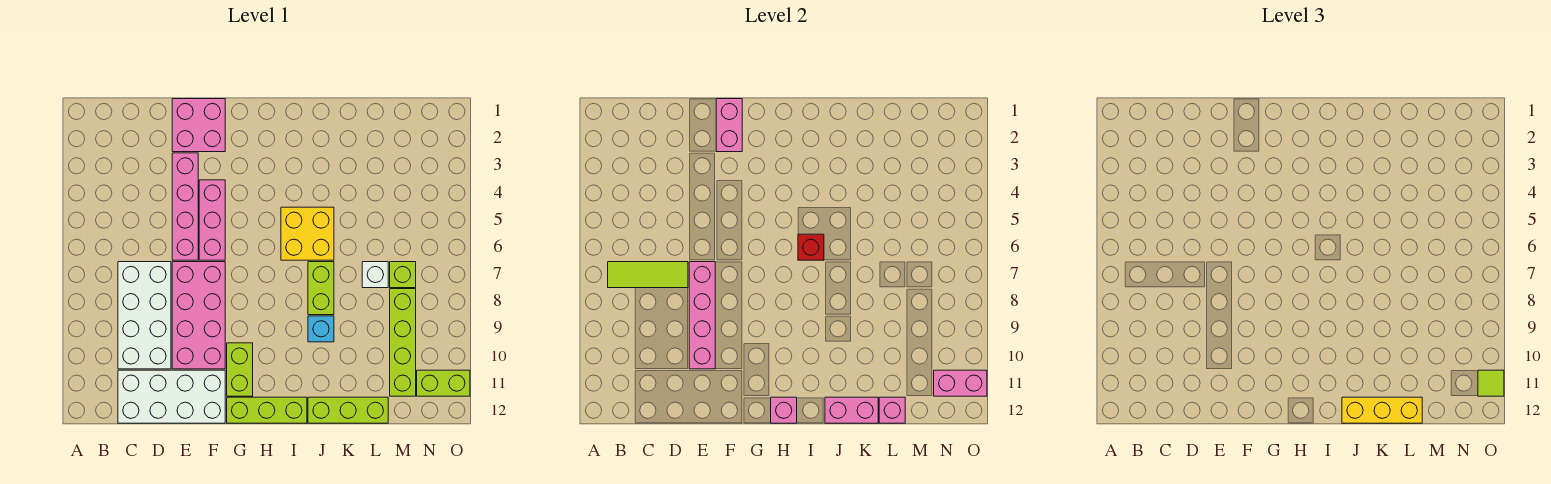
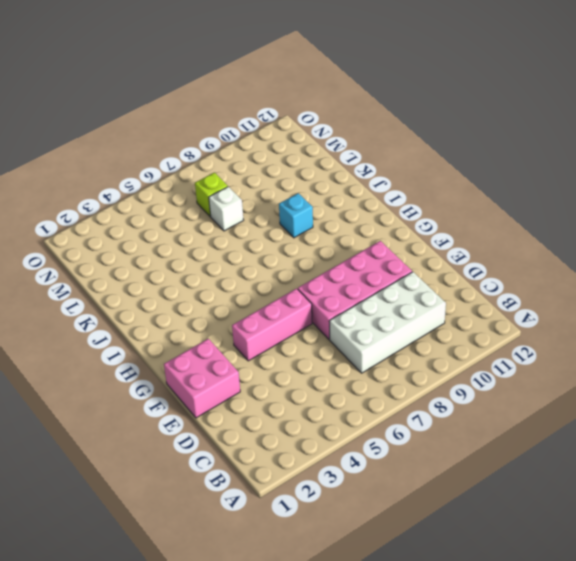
none -> white 2x4 brick [118,370,225,423]
none -> pink 1x4 brick [172,153,198,260]
none -> lime 1x2 brick [227,343,253,396]

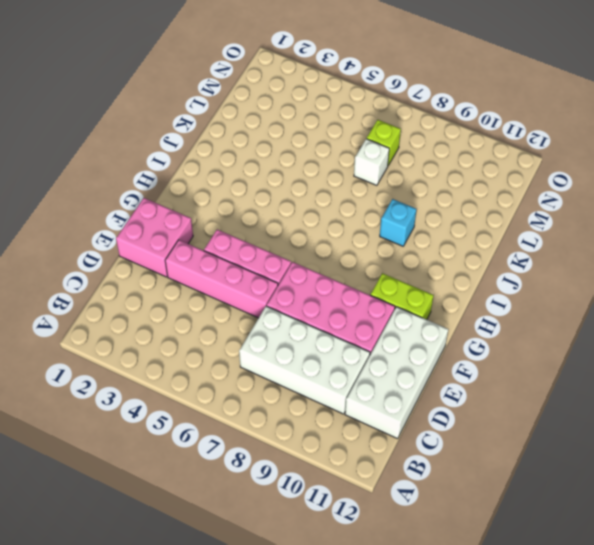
none -> lime 1x3 brick [227,397,307,423]
none -> yellow 2x2 brick [281,207,334,260]
none -> lime 1x2 brick [308,262,334,315]

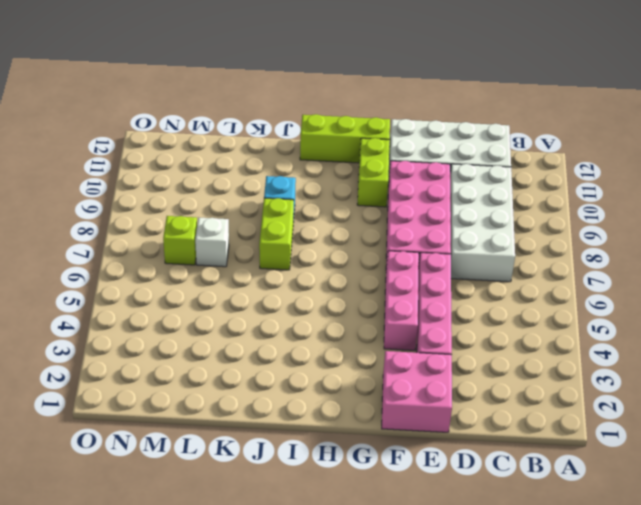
none -> yellow 2x2 brick [281,207,334,260]
none -> lime 1x3 brick [308,397,388,423]
none -> lime 1x4 brick [390,289,416,396]

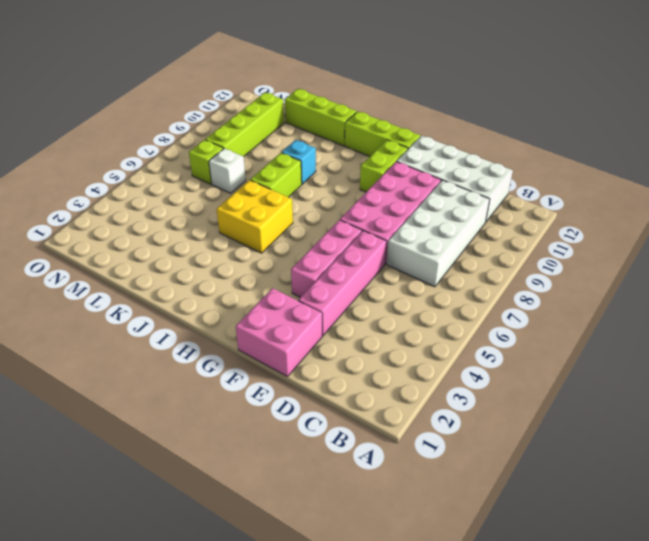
none -> lime 1x2 brick [417,370,470,396]
none -> lime 1x3 tile [608,262,688,288]
none -> pink 1x4 brick [689,262,715,369]

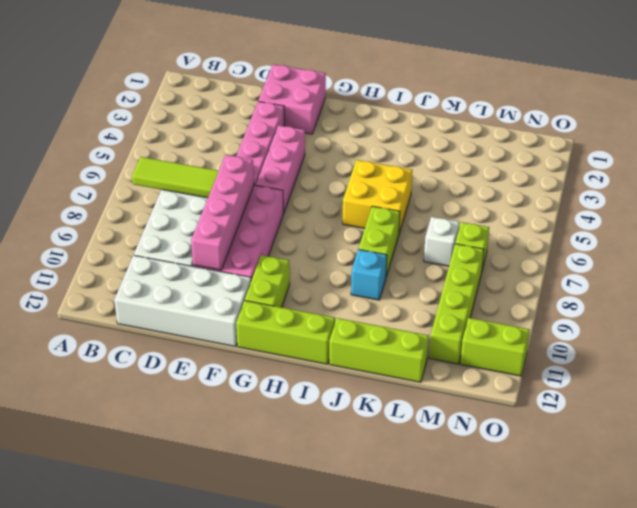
none -> pink 1x2 brick [716,99,742,152]
none -> pink 1x1 brick [771,397,797,423]
none -> red 1x1 brick [798,234,824,260]

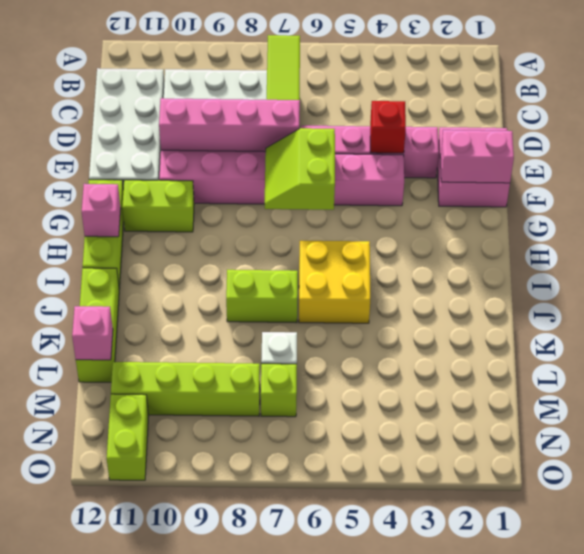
red 1x1 brick [370,101,406,153] -> red 1x1 brick moved to [798,234,824,260]
lime 2x2 slope [265,128,335,210] -> none
none -> cyan 1x1 brick [308,316,334,342]
none -> pink 1x2 brick [825,397,878,423]
none -> pink 1x2 brick [934,370,987,396]

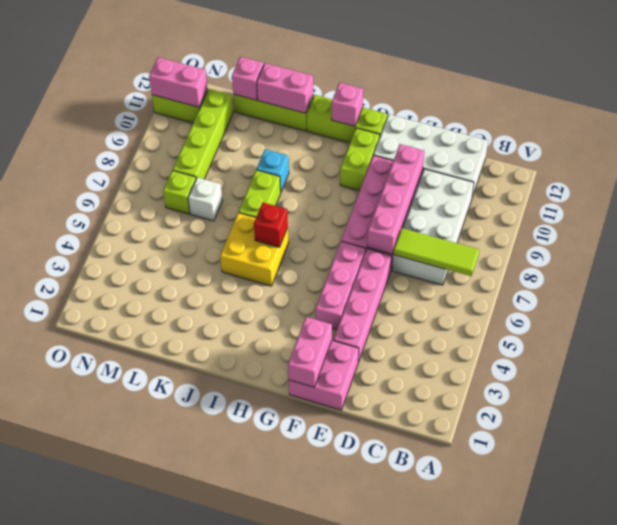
none -> yellow 1x3 brick [1342,397,1422,423]
none -> lime 1x1 tile [1478,370,1504,396]

